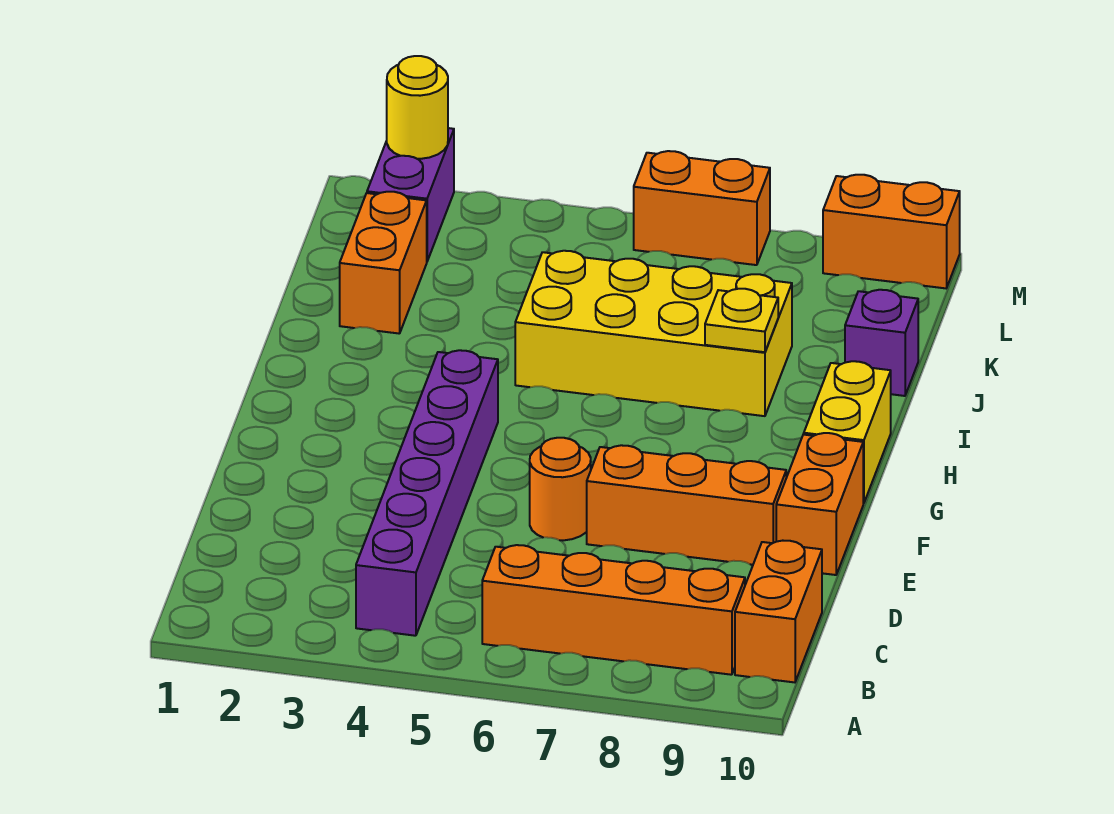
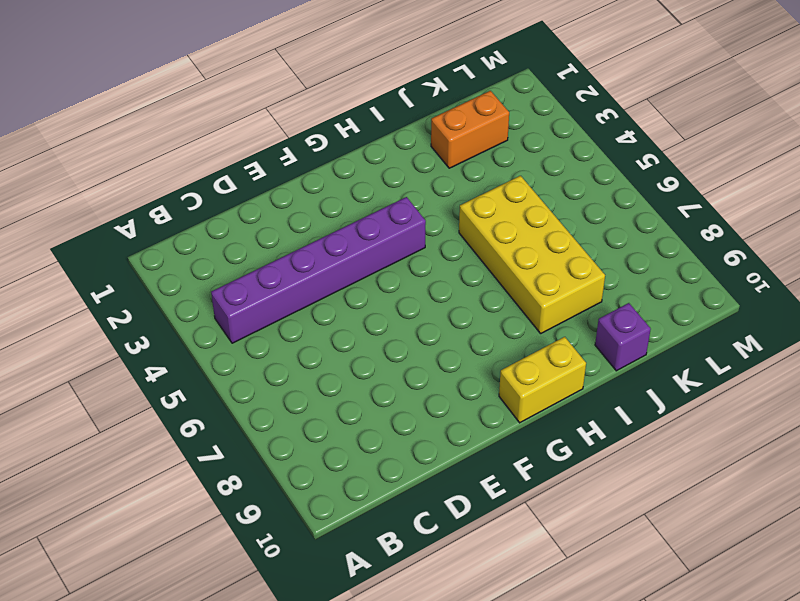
none -> orange 1x4 brick [482,545,745,675]
none -> orange 1x2 brick [735,541,822,682]
none -> orange 1x1 round brick [530,438,591,540]

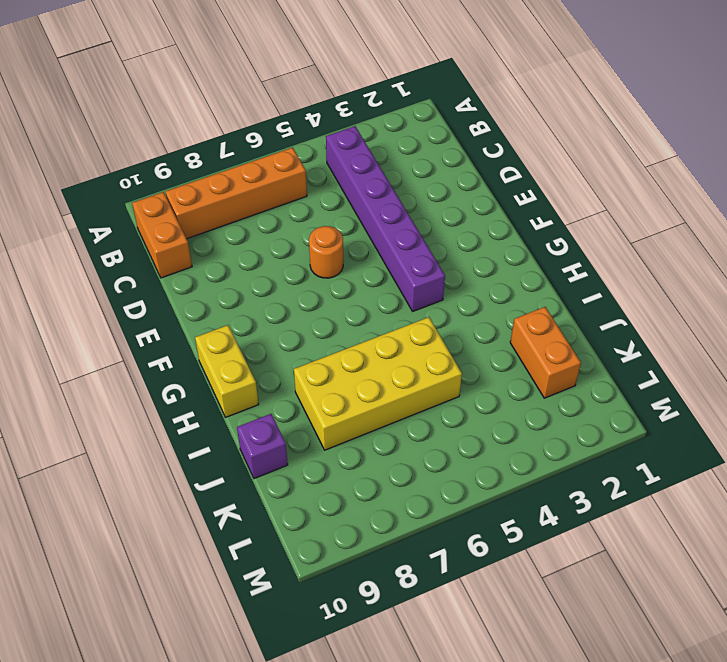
none -> orange 1x3 brick [587,445,786,565]
none -> orange 1x2 brick [776,433,863,575]
none -> purple 1x2 brick [367,128,454,261]

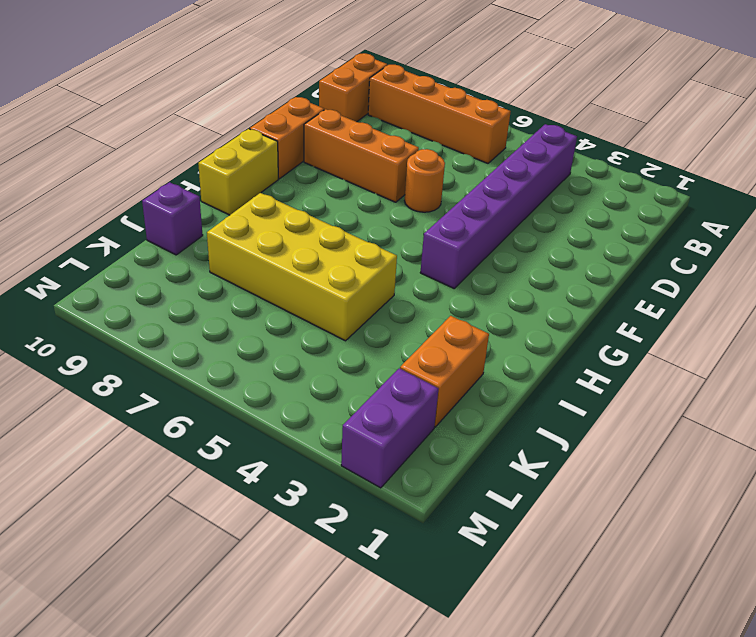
none -> orange 1x2 brick [634,151,770,265]
none -> orange 1x2 brick [823,175,960,288]
none -> yellow 1x1 plate [705,289,778,352]

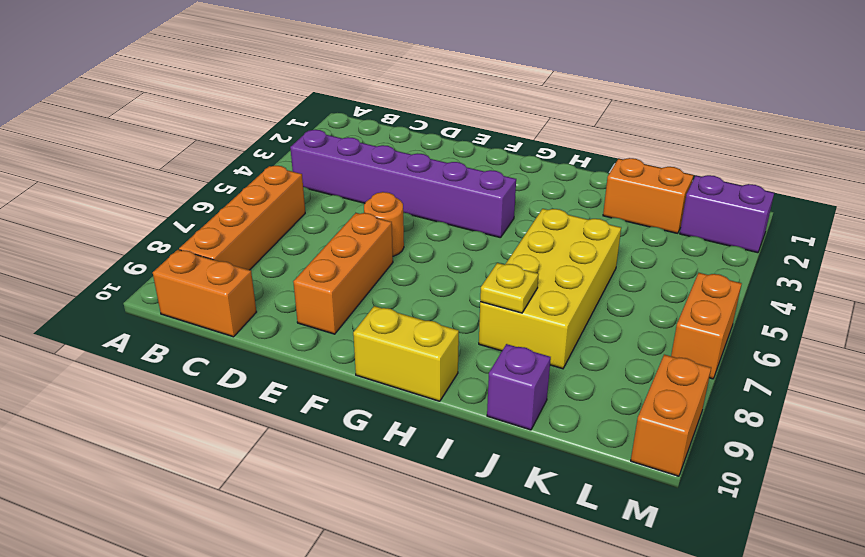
none -> orange 1x2 brick [776,433,863,575]
none -> yellow 1x1 round brick [387,56,448,159]

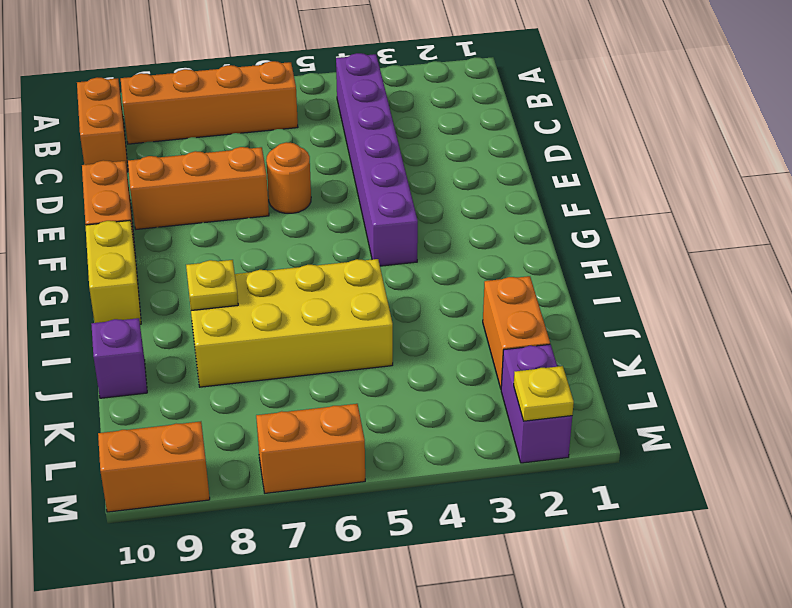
yellow 1x1 plate [514,366,574,421] -> yellow 1x1 round brick [387,56,448,159]

